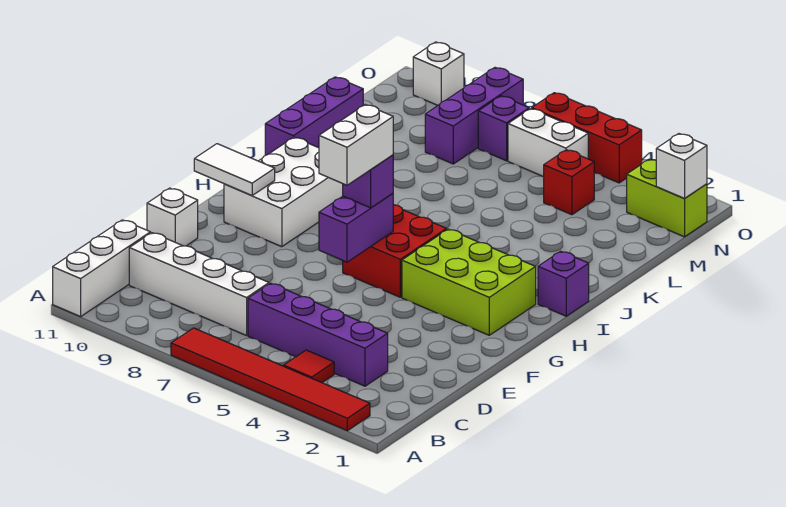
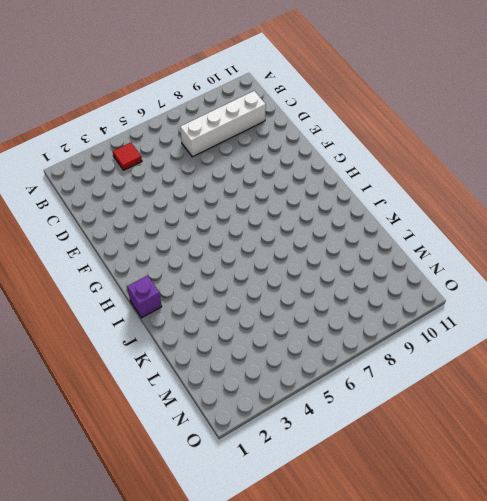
none -> red 1x6 tile [171,328,370,431]
none -> white 1x3 brick [53,220,151,317]
none -> purple 1x4 brick [248,283,388,386]

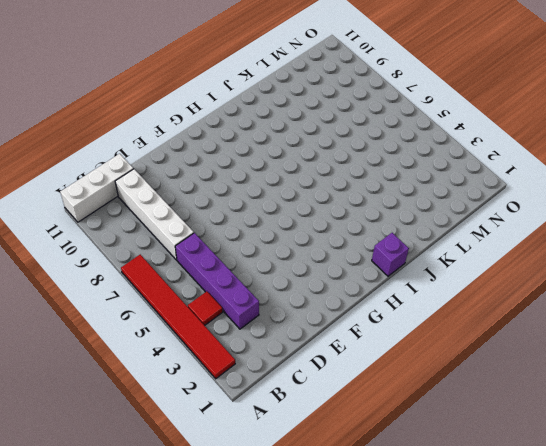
none -> white 1x1 brick [147,188,198,246]
none -> lime 2x3 brick [402,229,536,335]
none -> red 2x2 brick [343,205,447,297]

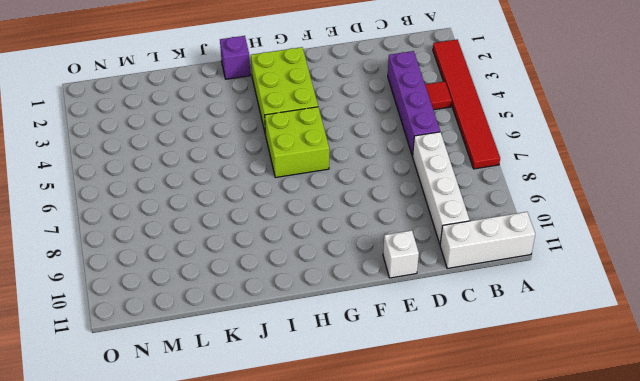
lime 2x2 brick [265,107,329,178] -> red 2x2 brick [343,205,447,297]
none -> white 2x3 brick [224,137,343,247]
none -> purple 1x3 brick [265,77,363,155]
none -> red 1x1 brick [544,150,594,215]

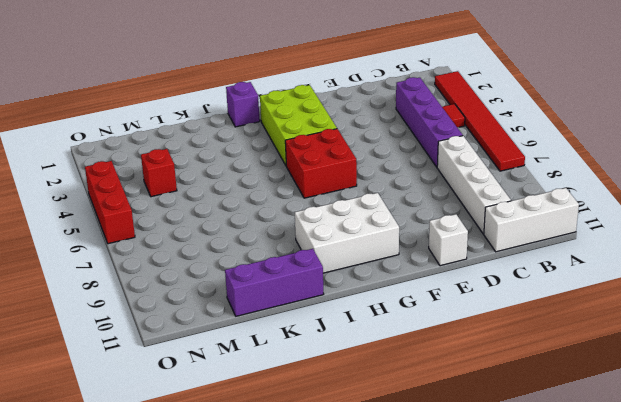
none -> purple 1x3 brick [425,67,523,164]
none -> lime 1x2 brick [627,159,707,237]
none -> white 1x2 brick [508,109,588,177]

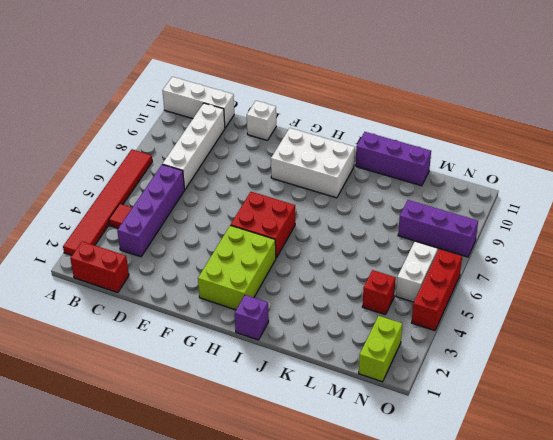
red 1x2 brick [70,241,129,293] -> none
none -> purple 1x1 brick [478,96,529,161]
none -> white 1x1 brick [413,42,464,106]
none -> purple 1x2 brick [319,193,393,262]

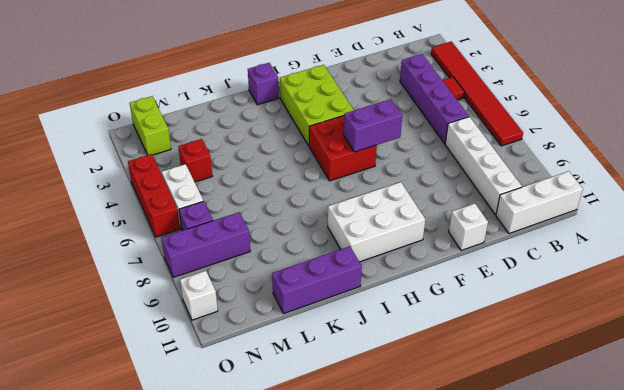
none -> white 1x2 tile [194,144,275,196]
none -> white 1x1 brick [656,134,707,199]
none -> purple 1x1 brick [343,155,393,208]

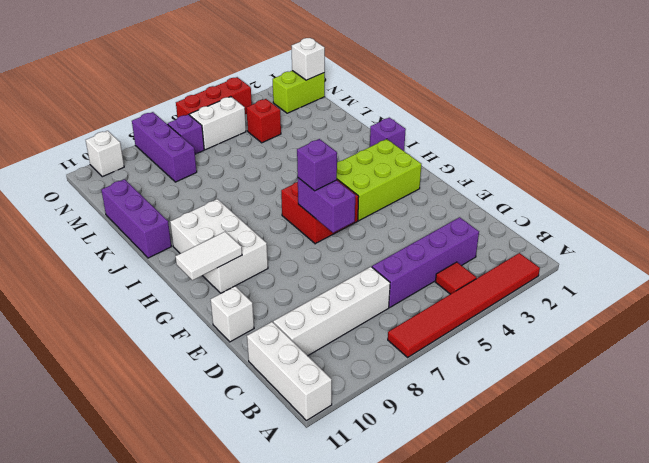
none -> white 1x2 brick [319,105,393,185]

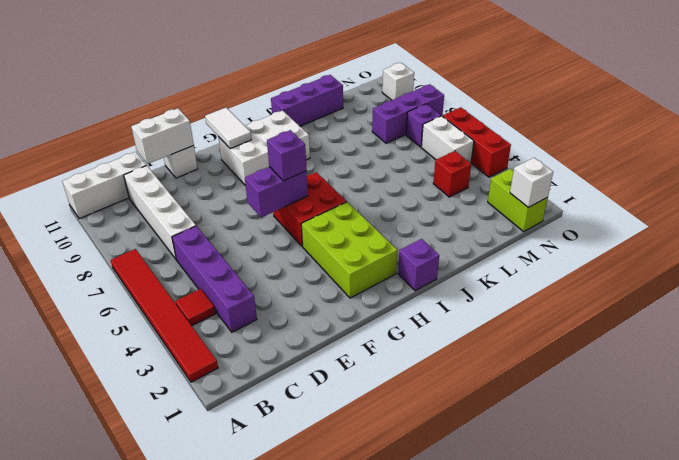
white 1x2 brick [131,108,194,164] -> white 1x2 brick moved to [319,105,393,185]

